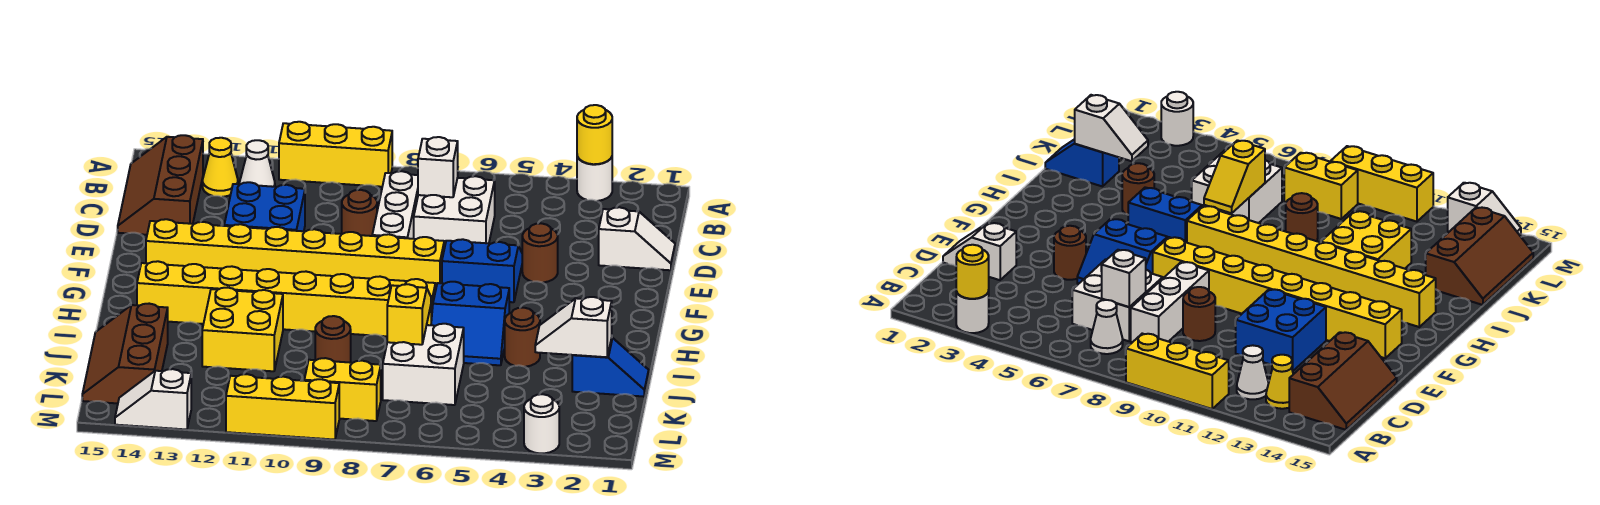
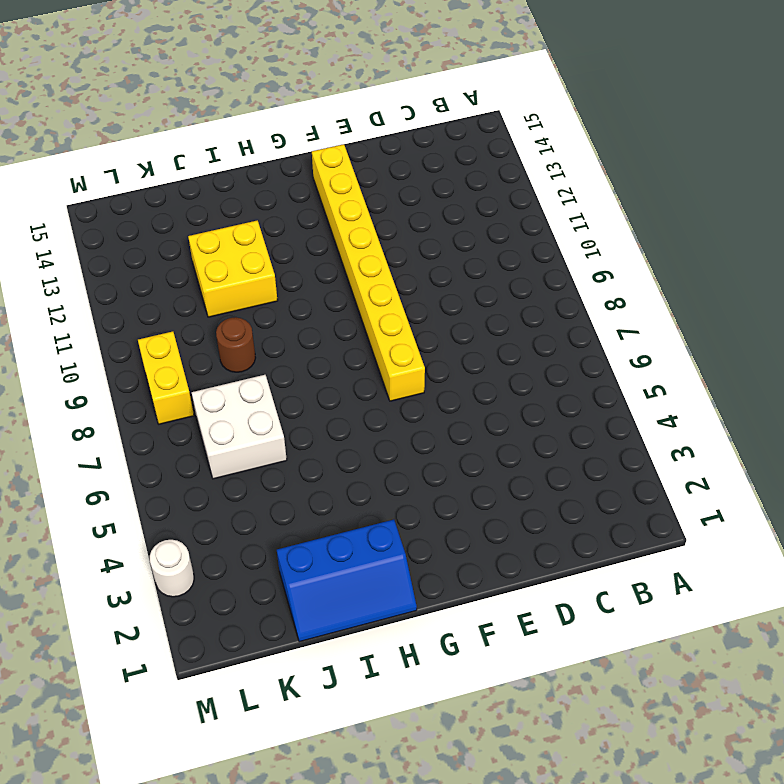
blue 2x3 slope [277,520,417,642] -> blue 1x2 slope [572,338,649,397]
none -> white 1x1 round brick [577,157,612,201]
none -> yellow 1x3 brick [279,122,392,187]
none -> white 1x1 cone [1091,300,1123,354]
none -> white 1x1 cone [240,140,275,187]

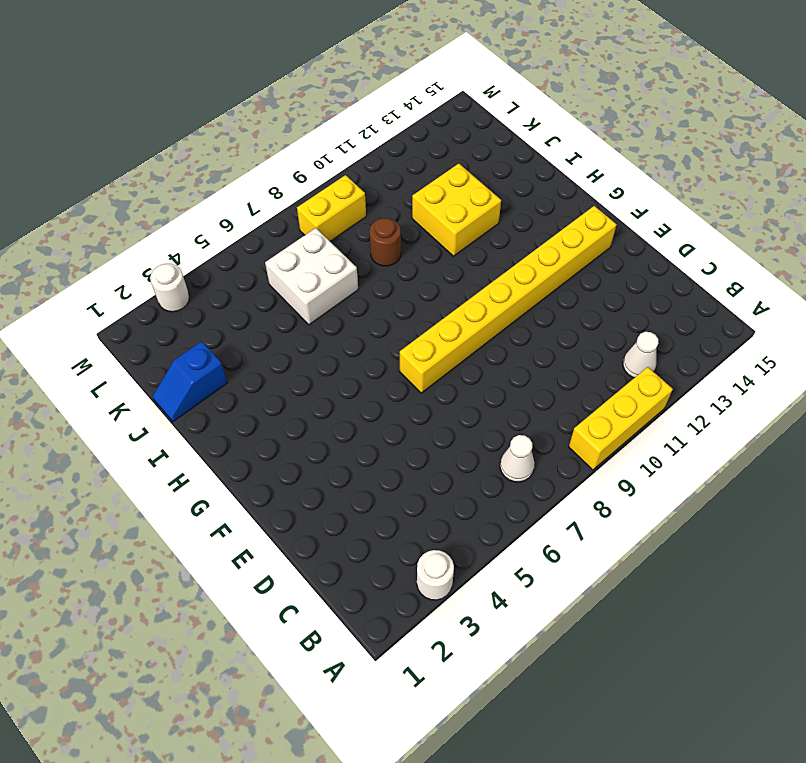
none -> yellow 1x1 cone [203,138,238,197]
none -> brown 2x3 slope [118,135,203,235]
none -> white 2x2 brick [414,176,495,248]
none -> white 1x3 brick [372,171,418,239]

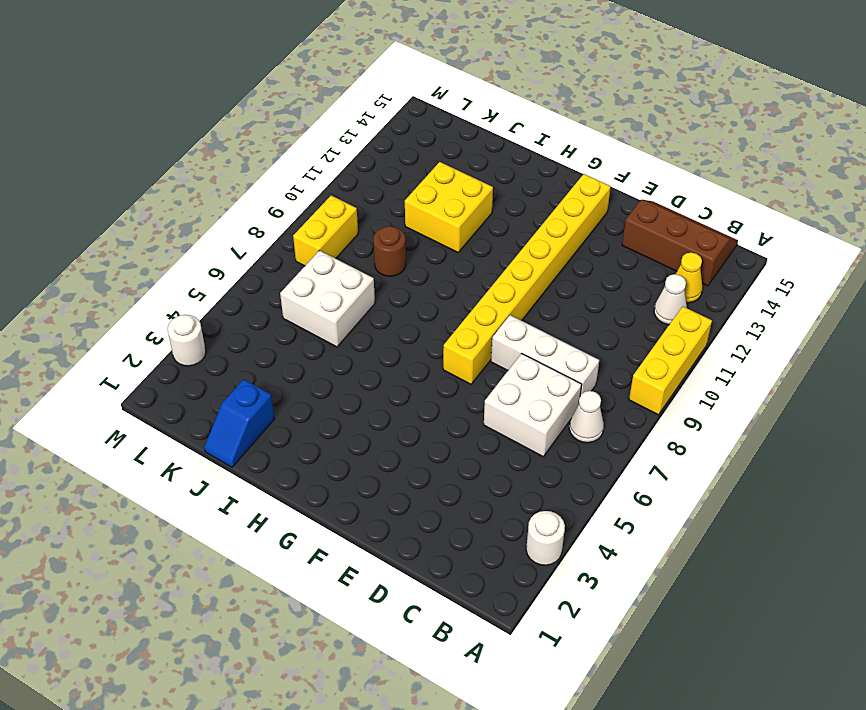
none -> white 1x2 slope [599,207,675,270]
none -> brown 1x1 round brick [342,190,377,236]
none -> blue 2x2 brick [224,182,305,231]
none -> brown 1x1 round brick [522,223,558,283]

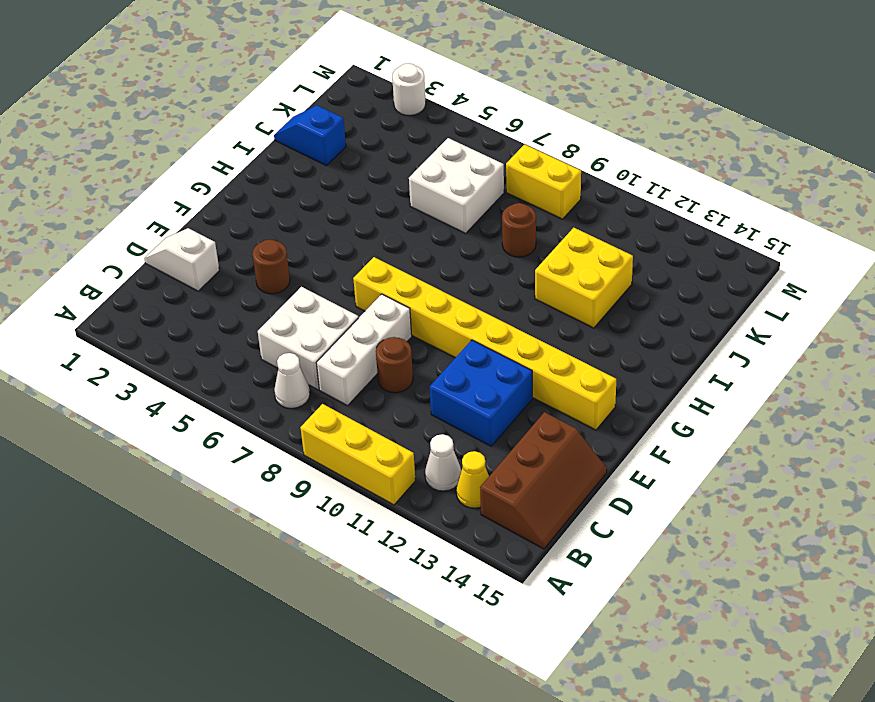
none -> white 1x1 round brick [577,157,612,201]
none -> blue 2x2 slope [442,239,522,302]
none -> blue 2x2 slope [431,282,509,365]
none -> yellow 1x8 brick [137,261,435,336]

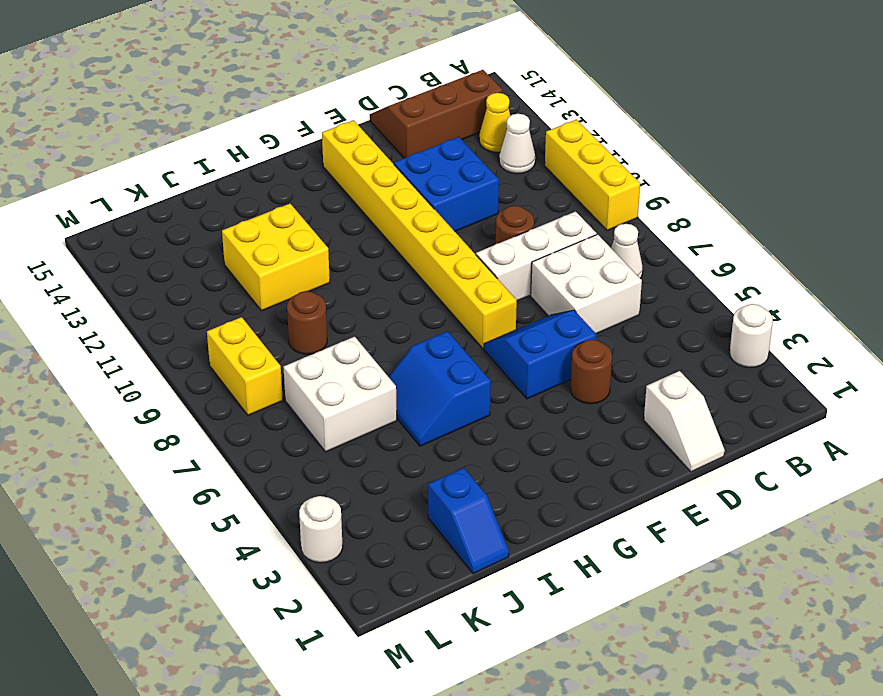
blue 2x2 slope [484,310,597,399] -> blue 2x2 slope turned to [442,239,522,302]
none -> yellow 1x8 brick [137,261,435,336]
none -> brown 1x1 round brick [505,308,540,367]
none -> brown 2x3 slope [82,304,168,403]
none -> yellow 1x3 brick [226,374,339,440]

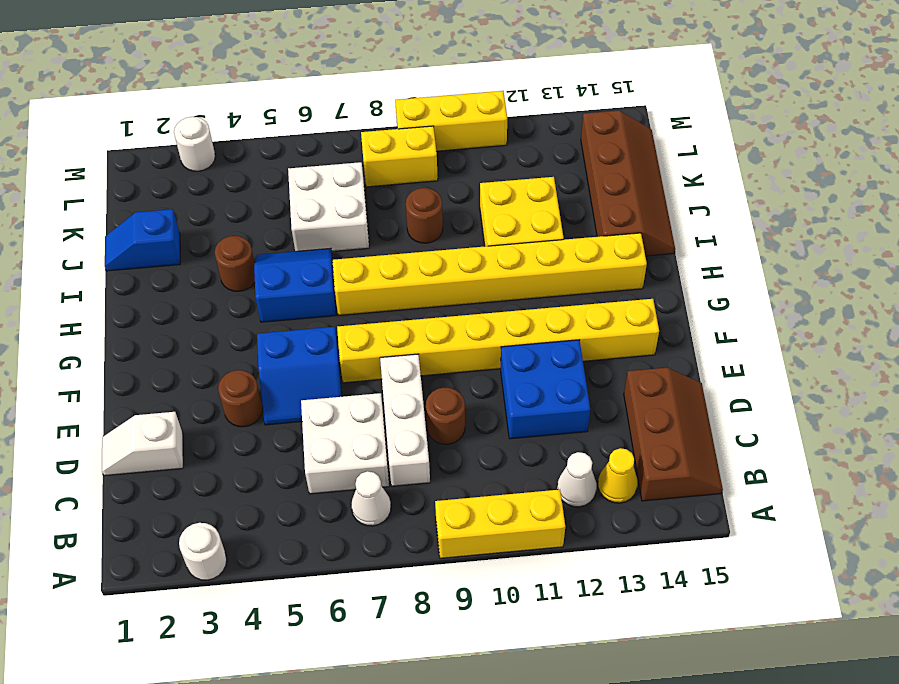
brown 2x4 slope [581,111,675,256] -> brown 2x3 slope [82,304,168,403]
none -> white 1x2 slope [115,369,191,430]
none -> yellow 1x1 round brick [577,105,612,164]
none -> white 1x1 brick [418,137,458,197]
none -> yellow 1x2 slope [387,284,431,345]

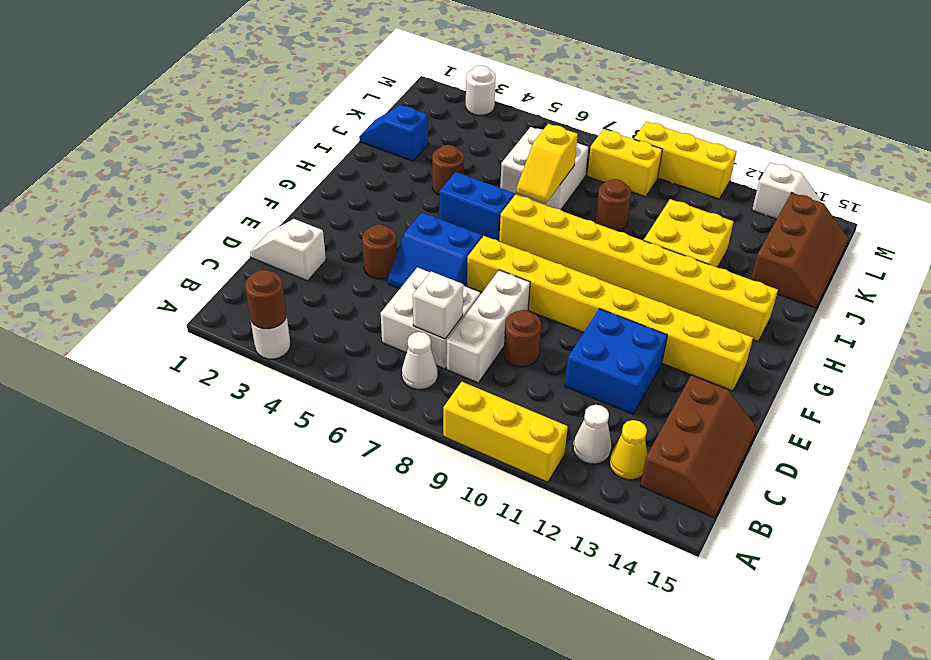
brown 1x1 round brick [245,270,286,329] -> yellow 1x1 round brick [577,105,612,164]
none -> white 1x2 slope [535,297,612,357]

